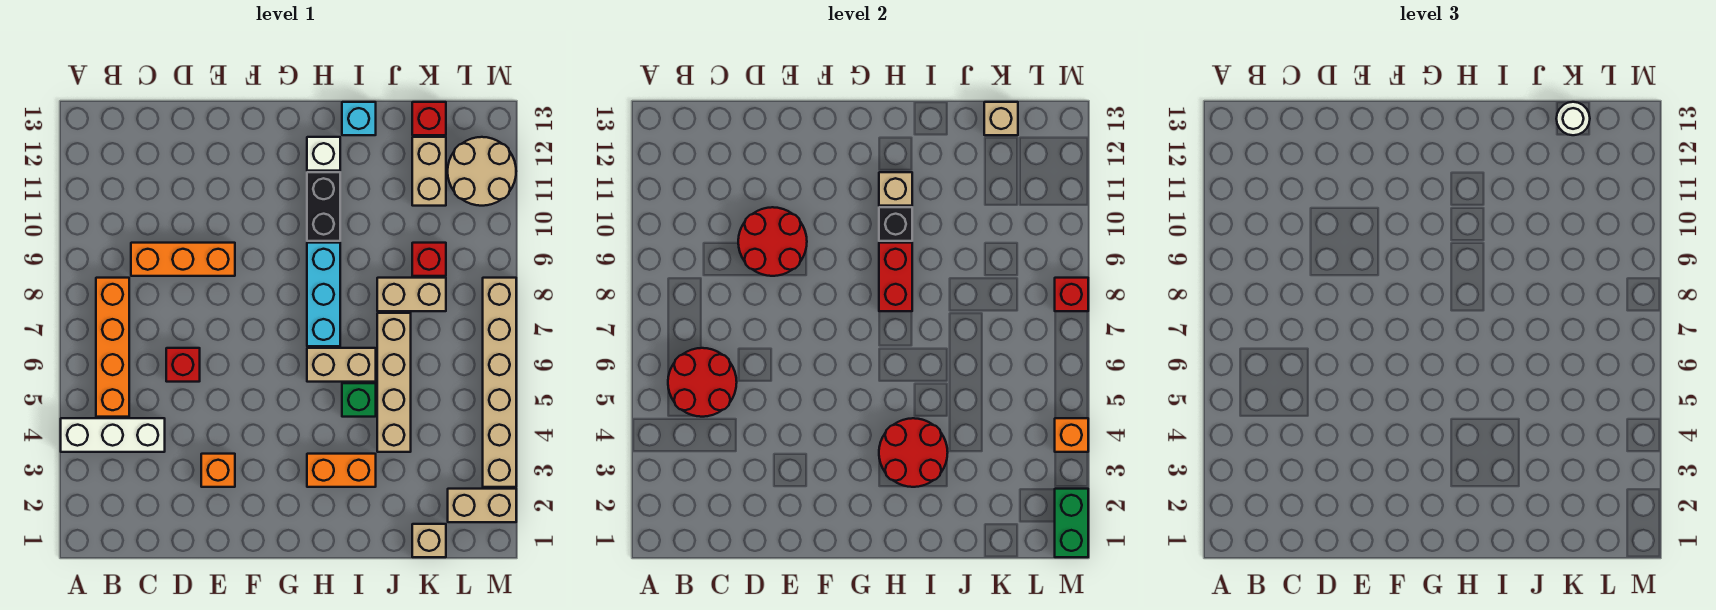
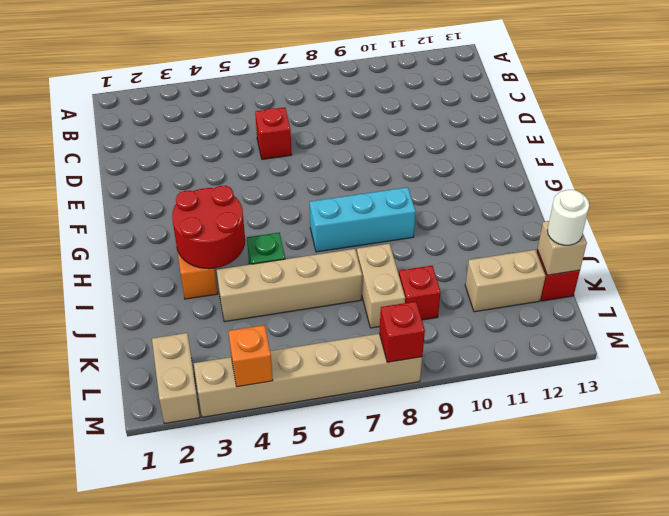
none -> white 1x3 brick [61,418,165,452]
none -> orange 1x4 brick [96,278,129,417]
none -> orange 1x3 brick [131,243,235,276]
none -> orange 1x1 brick [201,454,235,487]

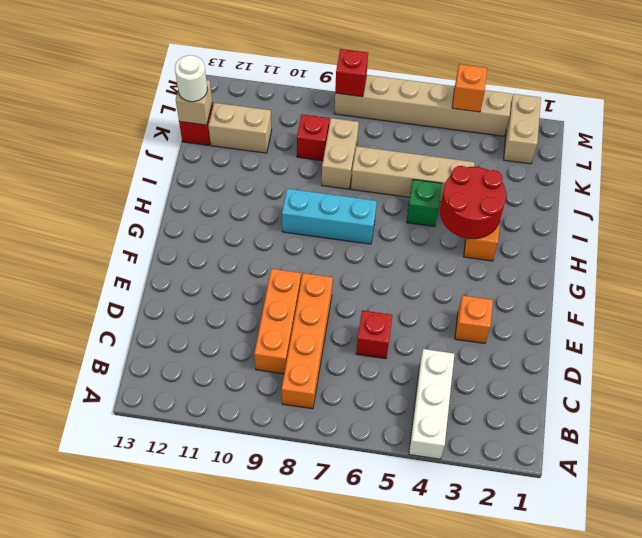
orange 1x4 brick [282,273,333,409] -> orange 1x4 brick turned to [96,278,129,417]
none -> tan 1x2 brick [307,348,376,382]
none -> black 1x2 brick [307,172,340,241]
none -> white 1x1 brick [307,137,340,171]
none -> cyan 1x1 brick [342,102,376,135]

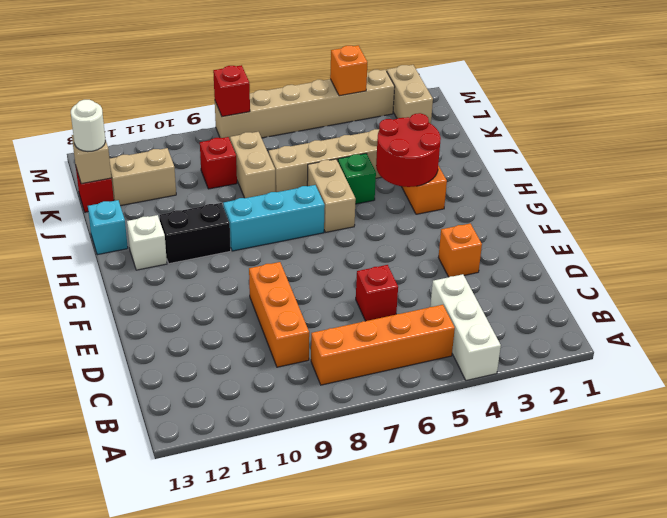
none -> tan 1x1 brick [412,524,446,557]
none -> tan 2x2 round brick [448,137,516,206]
none -> red 2x2 round brick [668,348,737,417]
none -> red 2x2 round brick [738,207,807,276]

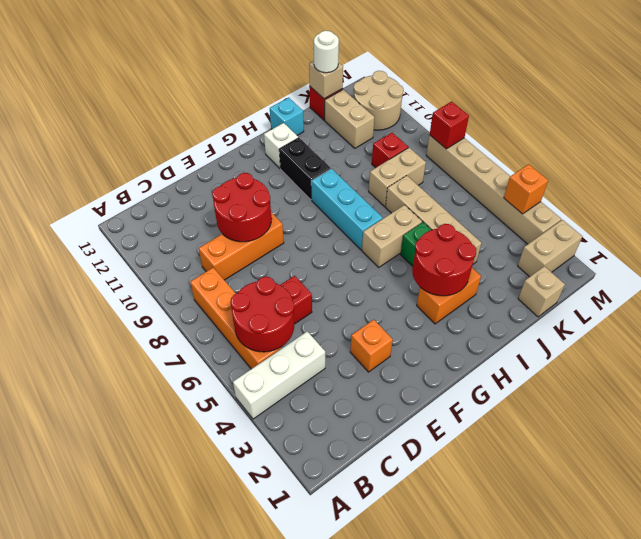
none -> red 1x2 brick [879,243,912,311]
none -> black 1x1 brick [879,207,912,241]
none -> tan 1x1 brick [879,172,912,206]
none -> green 1x2 brick [1055,489,1088,557]

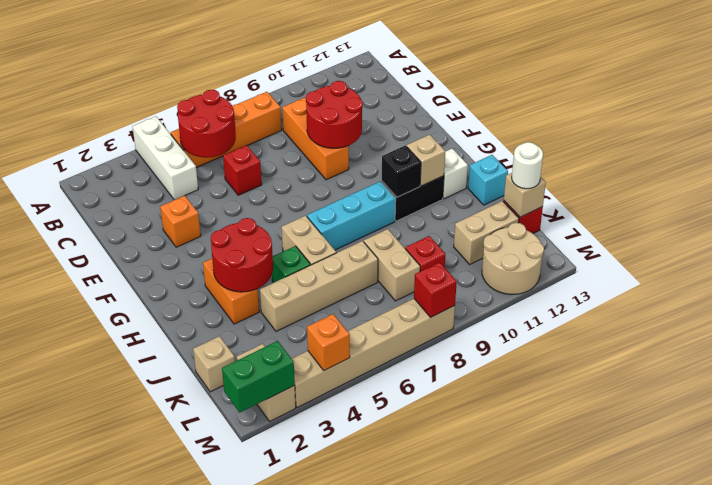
none -> red 1x2 brick [879,243,912,311]

